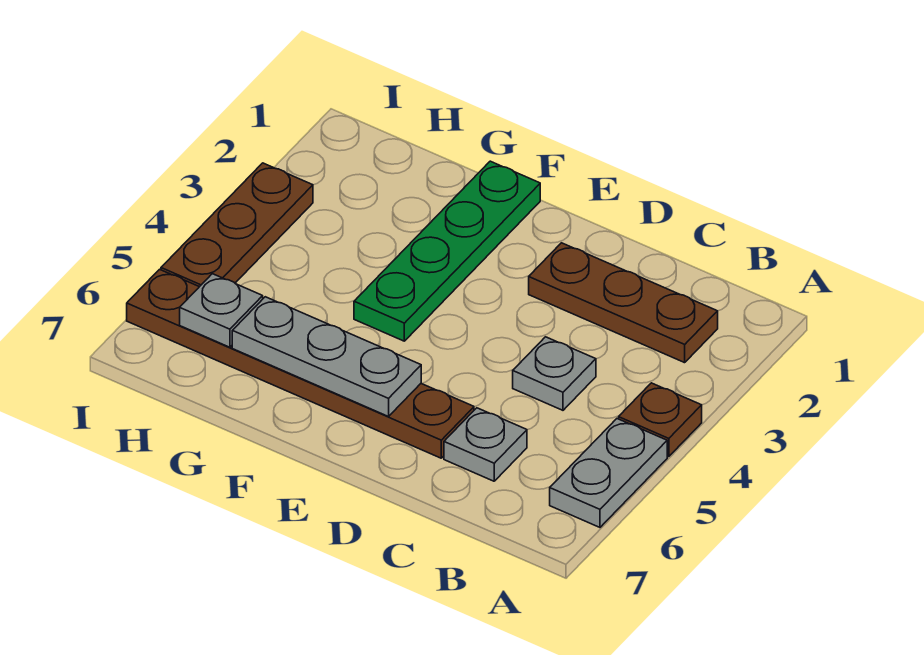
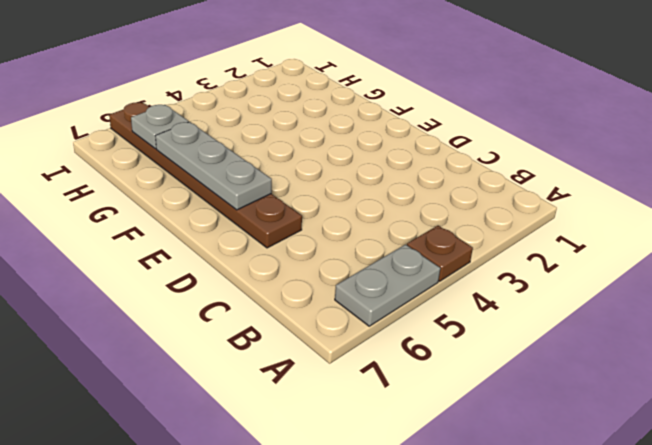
none -> brown 1x3 plate [529,243,718,363]
none -> grey 1x1 plate [513,337,596,410]

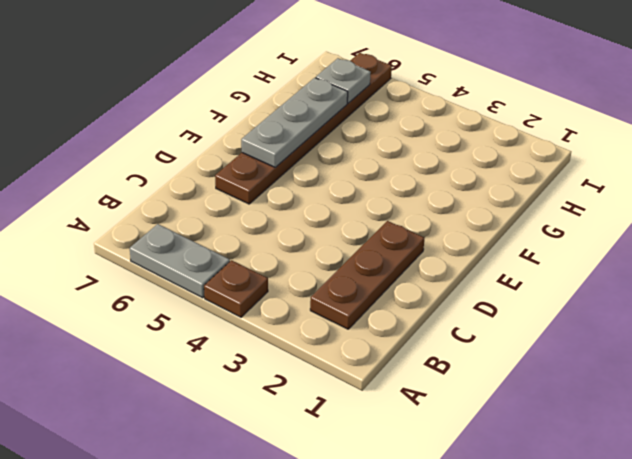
none -> grey 1x1 plate [513,337,596,410]
none -> grey 1x1 plate [444,408,527,481]

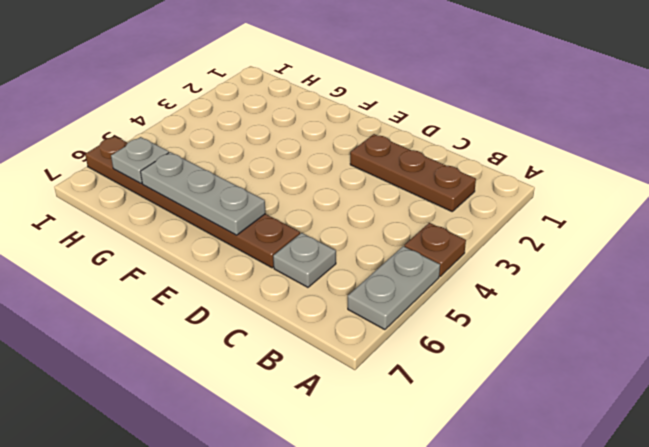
none -> grey 1x1 plate [513,337,596,410]
none -> green 1x4 plate [354,161,540,341]

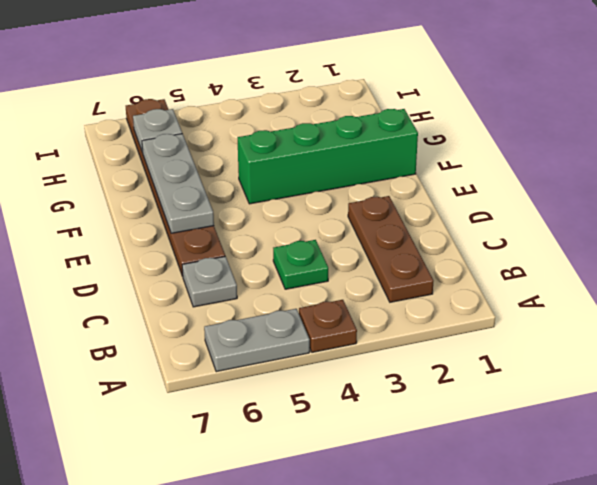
green 1x1 plate [273,240,328,289] -> grey 1x1 plate [513,337,596,410]
green 1x4 brick [237,109,418,204] -> green 1x4 plate [354,161,540,341]
none -> brown 1x3 plate [161,163,313,287]

